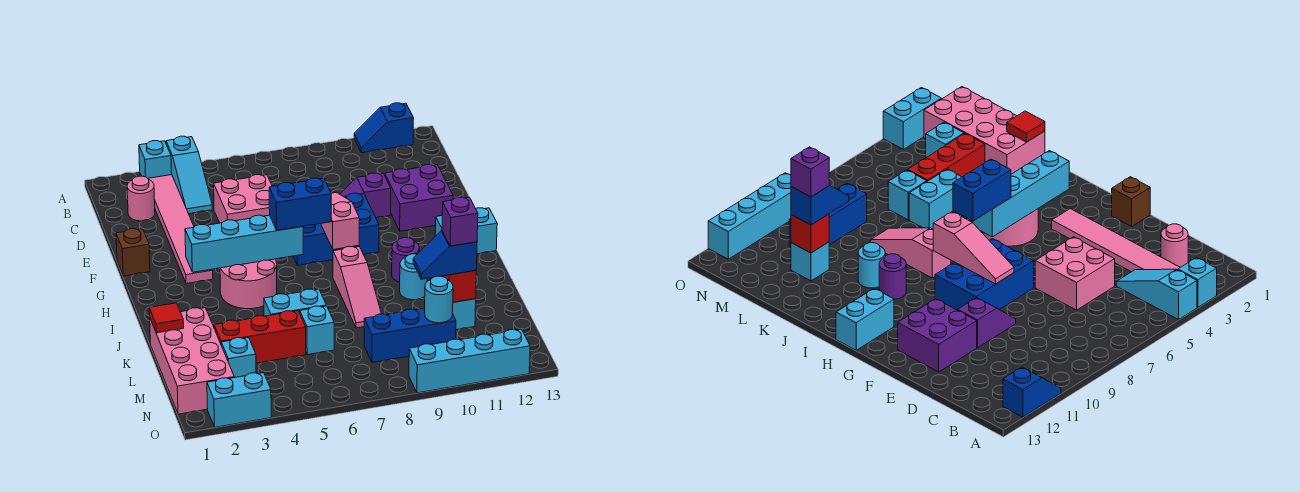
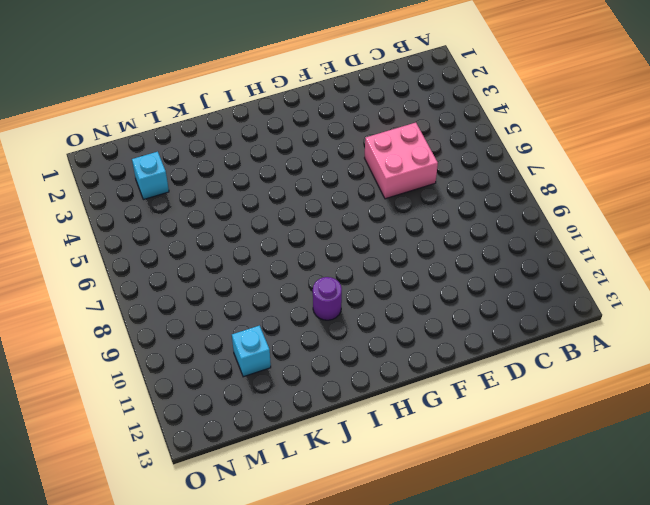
none -> cyan 1x1 brick [139,141,172,178]
none -> cyan 1x3 slope [166,136,212,214]
none -> blue 1x2 slope [354,103,414,153]
none -> pink 1x6 tile [148,175,213,284]

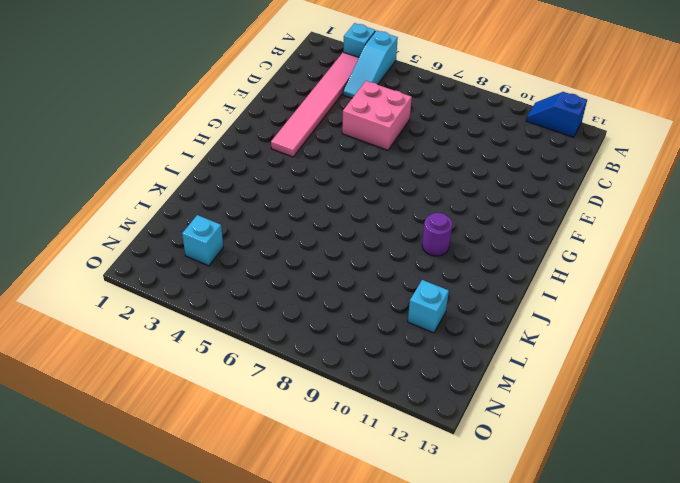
none -> pink 1x1 round brick [127,176,155,221]
none -> purple 1x2 slope [340,173,391,218]
none -> purple 2x2 brick [385,165,453,231]
none -> brown 1x1 brick [116,229,150,276]

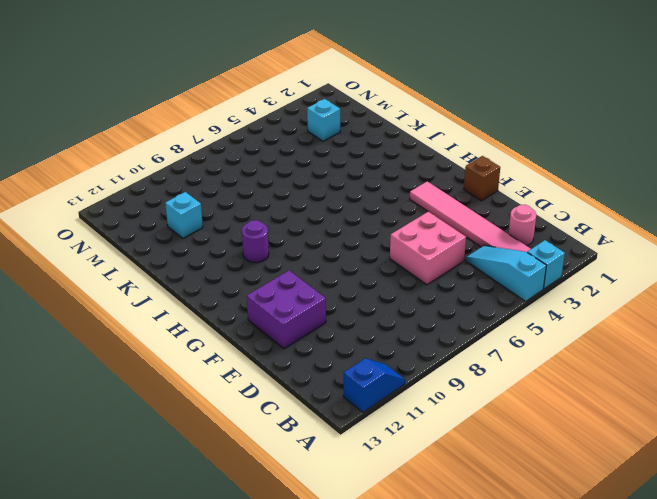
none -> purple 1x2 slope [340,173,391,218]
none -> blue 2x3 brick [293,193,379,265]
none -> pink 2x2 round brick [220,259,277,309]
none -> cyan 1x2 brick [435,208,497,254]

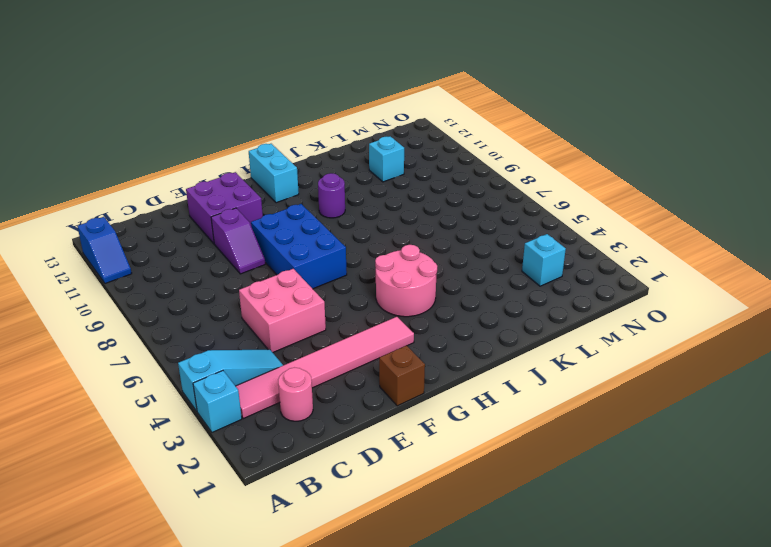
none -> pink 1x3 slope [333,247,381,328]
none -> cyan 1x1 round brick [400,254,427,300]
none -> pink 2x4 brick [150,308,234,414]
none -> cyan 1x2 brick [264,289,326,316]

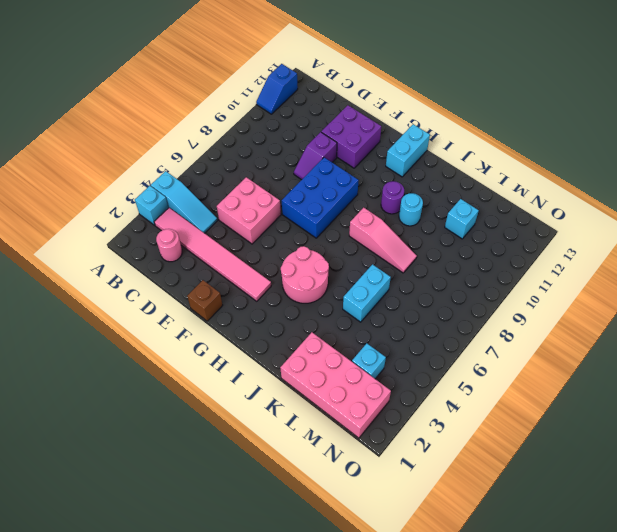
none -> red 1x3 brick [214,311,306,363]
none -> cyan 1x1 brick [300,306,334,355]
none -> blue 1x3 brick [364,308,456,362]
none -> cyan 1x2 brick [207,373,271,427]

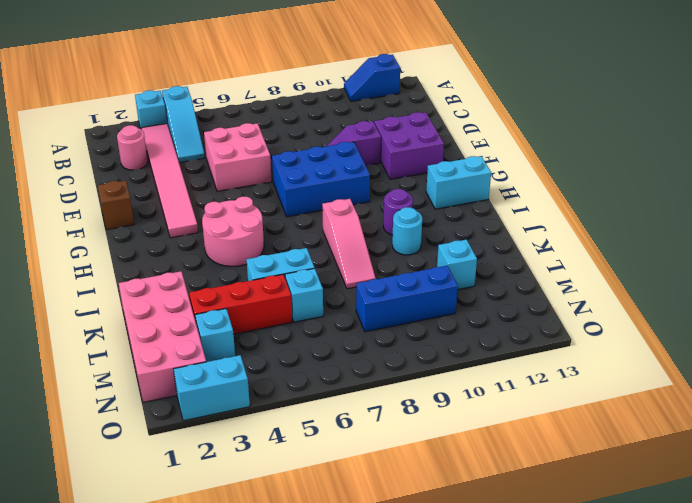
none -> cyan 1x4 brick [409,329,530,393]
none -> pink 1x3 slope [321,192,359,250]
none -> cyan 1x4 brick [185,215,303,272]
none -> red 1x1 tile [149,303,184,333]

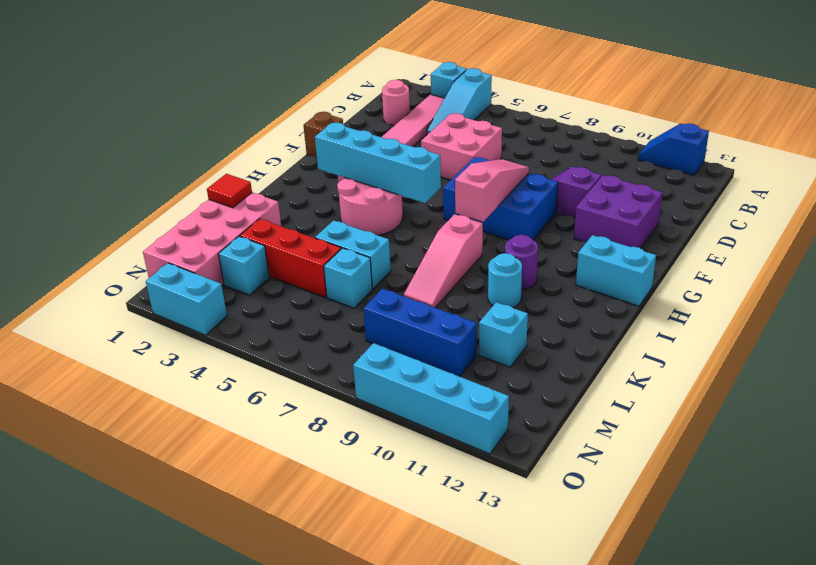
none -> red 1x1 brick [442,271,476,302]
none -> cyan 1x1 round brick [425,276,453,323]
none -> blue 1x2 brick [269,178,331,231]
none -> blue 1x2 slope [413,231,477,279]

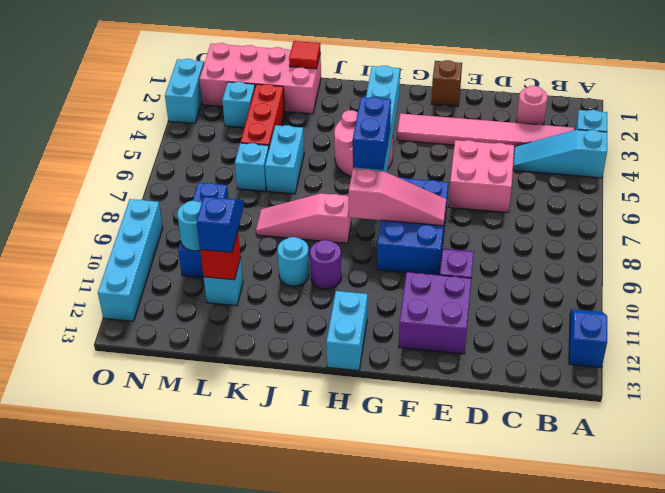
none -> purple 1x1 brick [442,197,478,246]

